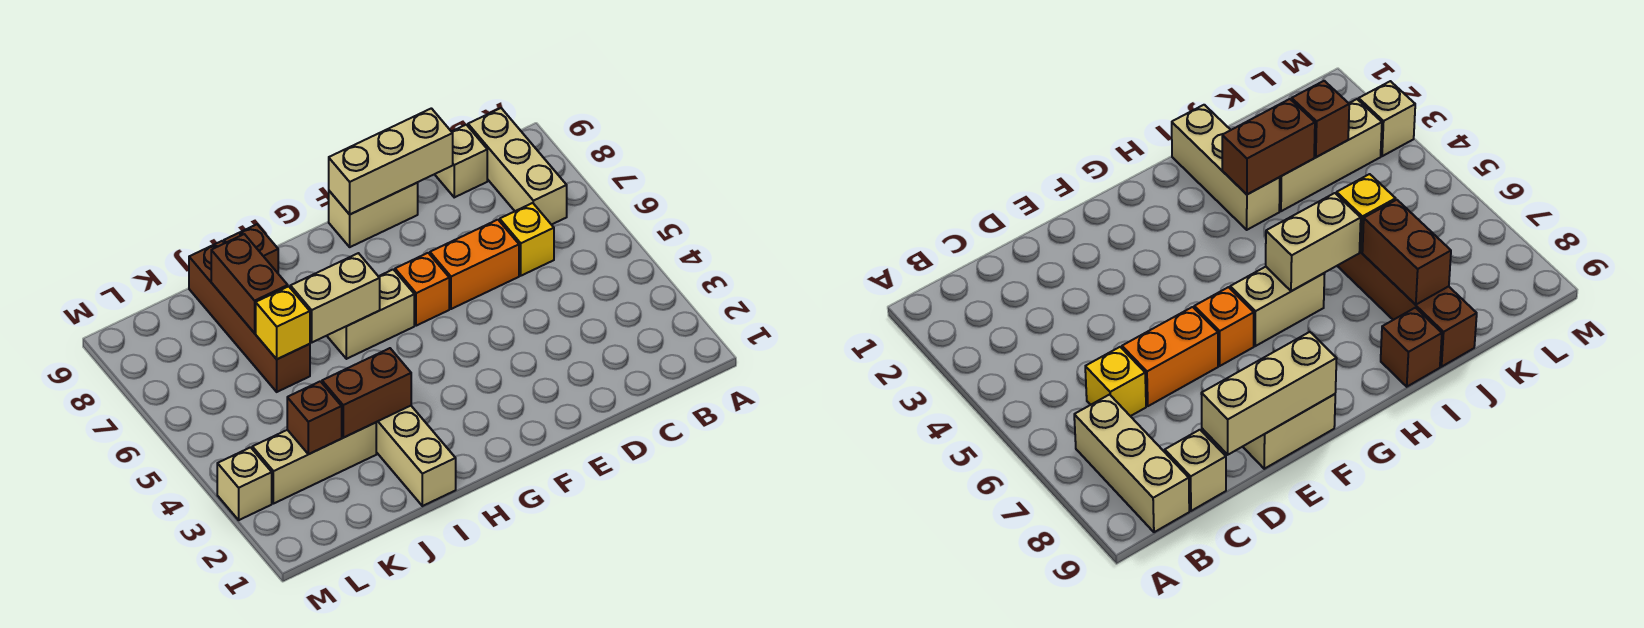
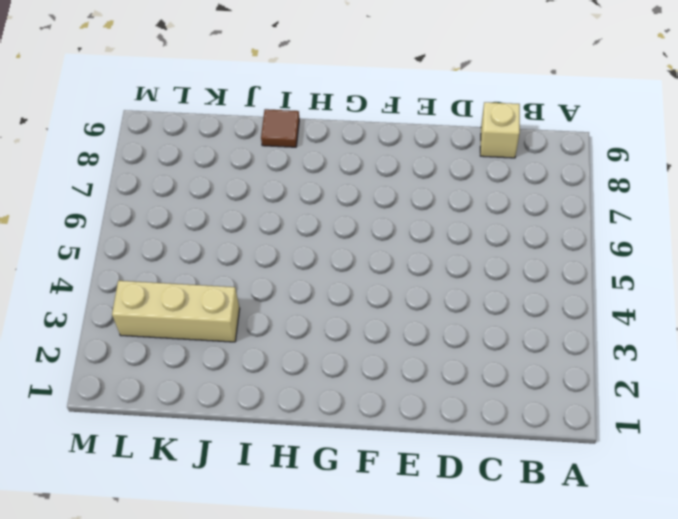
brown 1x1 tile [261,109,299,147] -> brown 1x1 brick [224,224,278,273]
none -> tan 1x3 brick [468,108,567,225]
none -> yellow 1x1 brick [500,203,554,276]
none -> orange 1x2 brick [430,220,519,309]

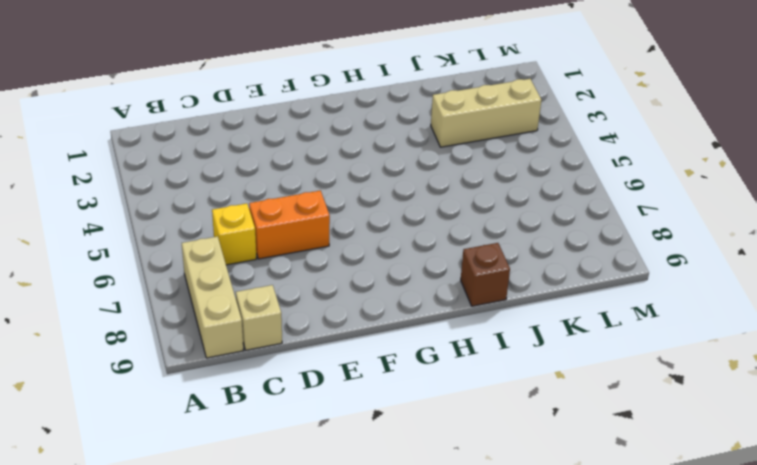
none -> tan 1x2 brick [329,183,418,247]
none -> orange 1x1 brick [395,253,449,326]
none -> tan 1x2 brick [327,269,414,359]

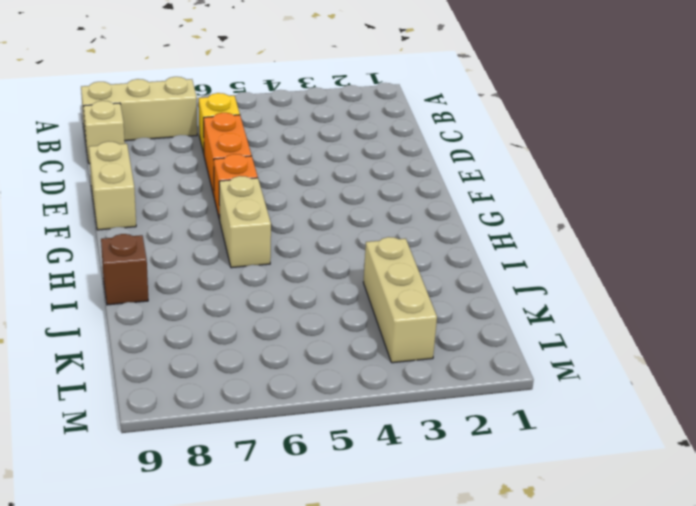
none -> tan 1x3 brick [376,406,456,506]
none -> brown 1x4 brick [189,241,310,392]
none -> tan 1x1 brick [217,447,272,520]

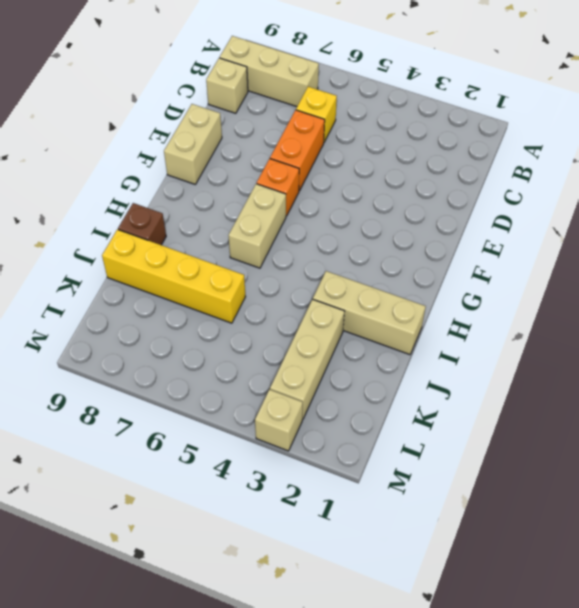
yellow 1x4 brick [102,229,246,323] -> brown 1x4 brick [189,241,310,392]
none -> tan 1x3 brick [329,108,453,214]
none -> tan 1x2 brick [290,253,380,342]
none -> brown 1x2 brick [322,348,411,438]

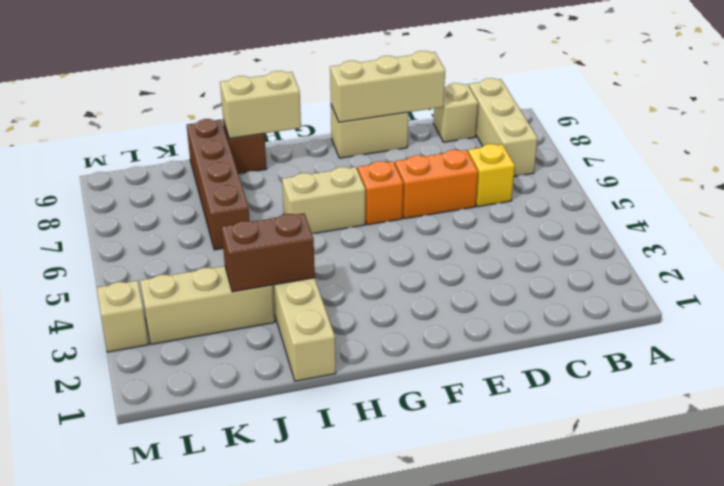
tan 1x2 brick [220,71,301,139] -> tan 1x2 brick moved to [290,253,380,342]
none -> yellow 1x1 brick [256,286,310,359]
none -> brown 1x2 brick [211,234,288,333]
none -> brown 1x1 brick [287,381,342,454]

